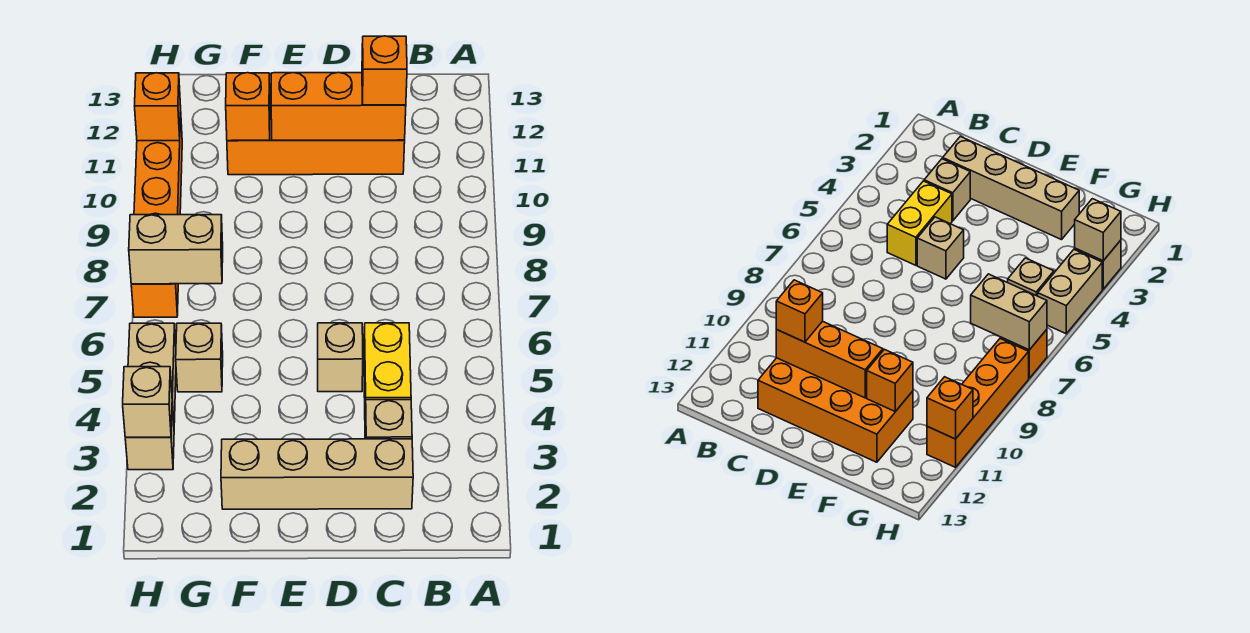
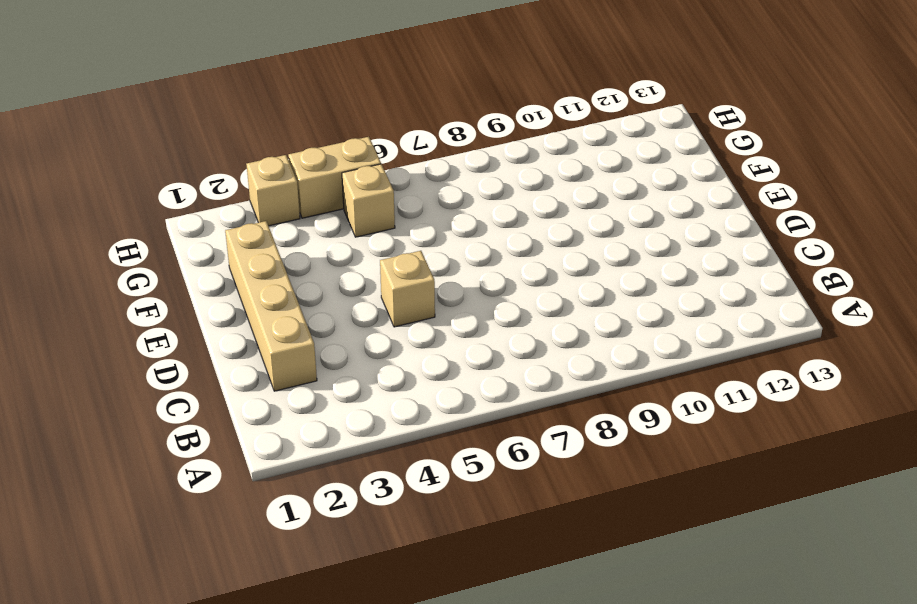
none -> tan 1x1 brick [365,400,412,439]
none -> yellow 1x2 brick [364,323,411,411]
none -> orange 2x4 brick [227,74,405,175]

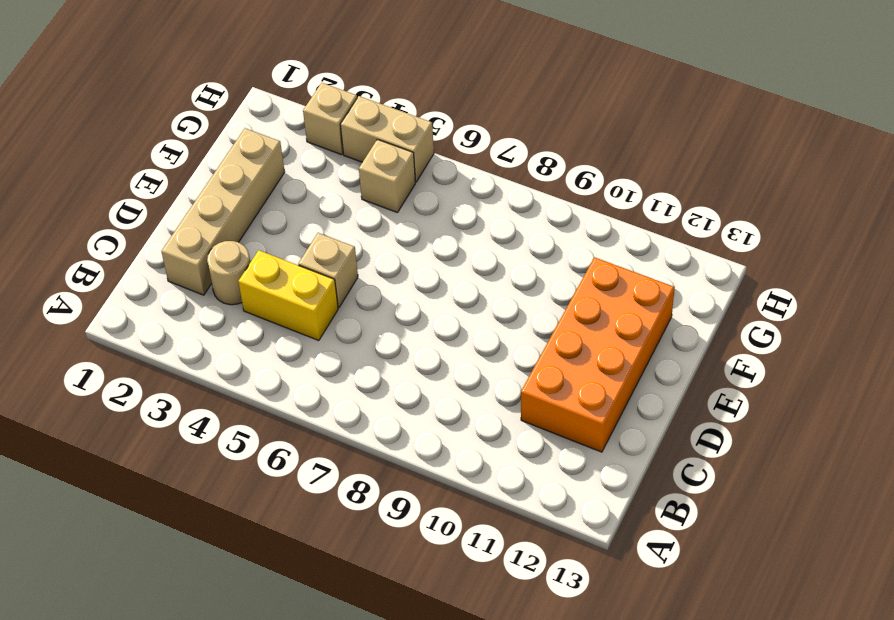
tan 1x1 round brick [207,241,250,305] -> tan 1x1 brick [365,400,412,439]
none -> orange 1x1 brick [131,284,178,317]
none -> orange 1x4 brick [134,113,182,215]
none -> orange 1x3 brick [271,72,406,140]

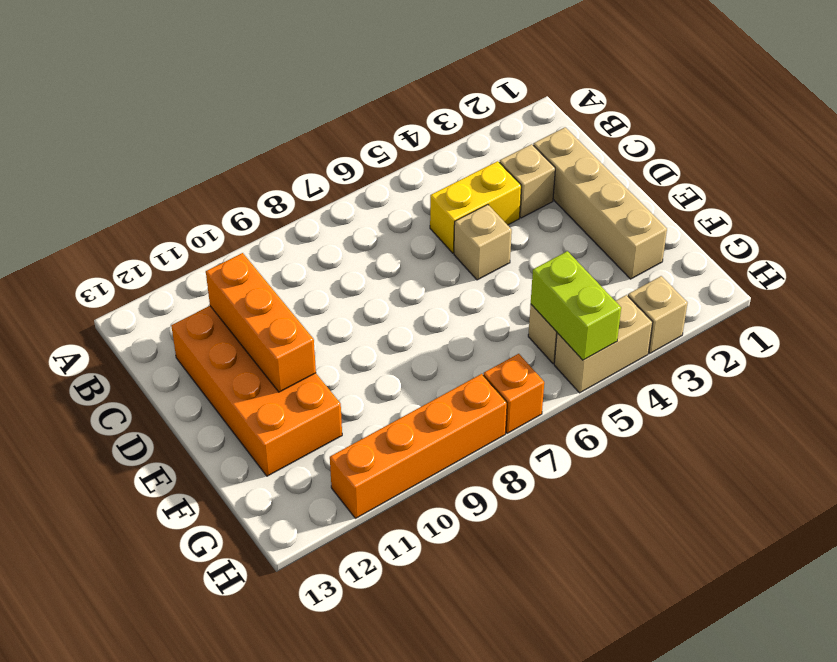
lime 1x2 brick [531,251,621,360] -> none
none -> orange 1x1 brick [226,73,270,141]
none -> tan 1x2 brick [129,215,223,284]
none -> tan 1x1 brick [123,367,172,437]

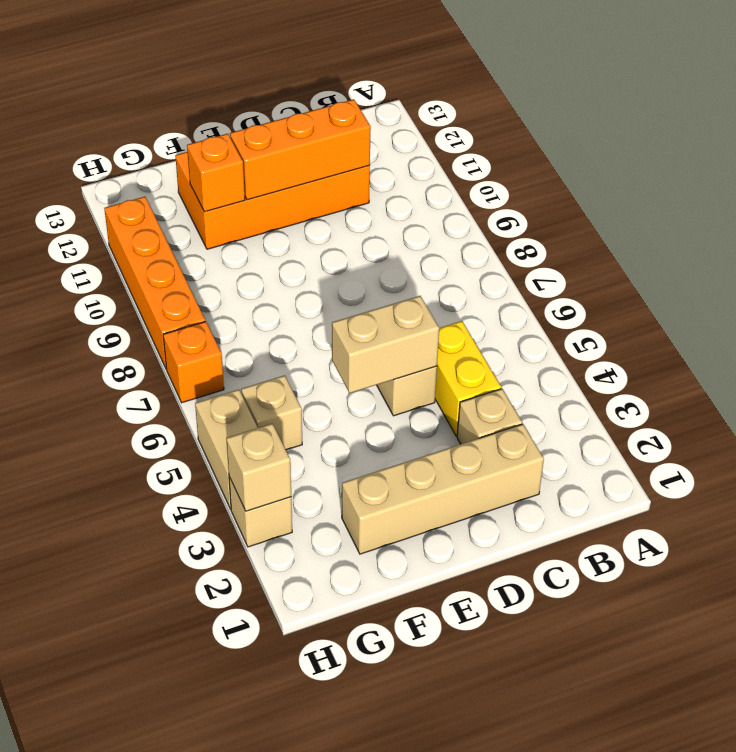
tan 1x2 brick [332,296,439,393] -> tan 1x2 brick moved to [129,215,223,284]
none -> orange 1x1 brick [135,73,181,141]
none -> orange 1x1 brick [362,36,407,105]

